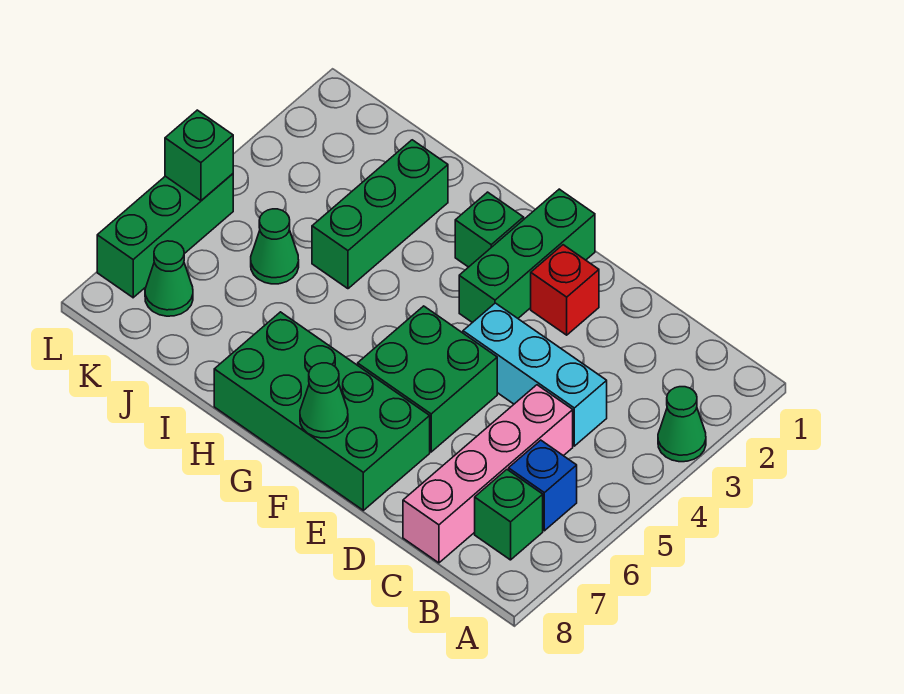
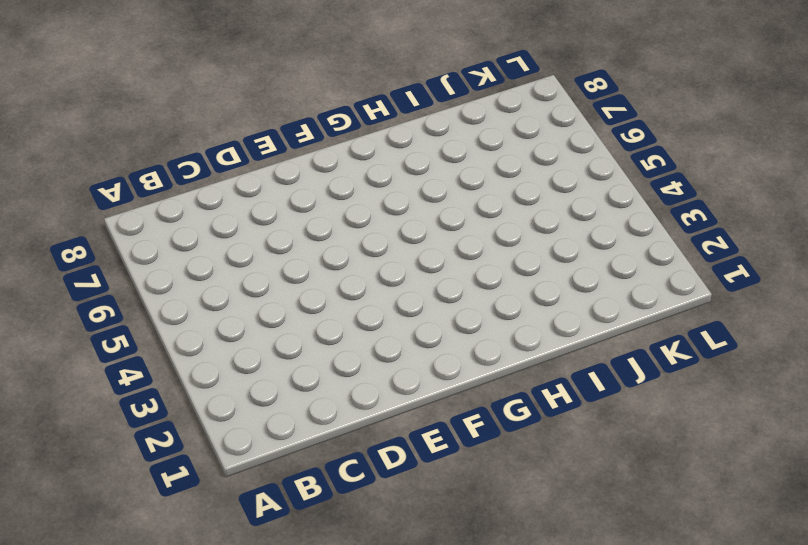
none -> green 1x1 cone [658,387,706,462]
none -> blue 1x1 brick [509,440,577,531]
none -> green 1x1 brick [475,470,543,560]

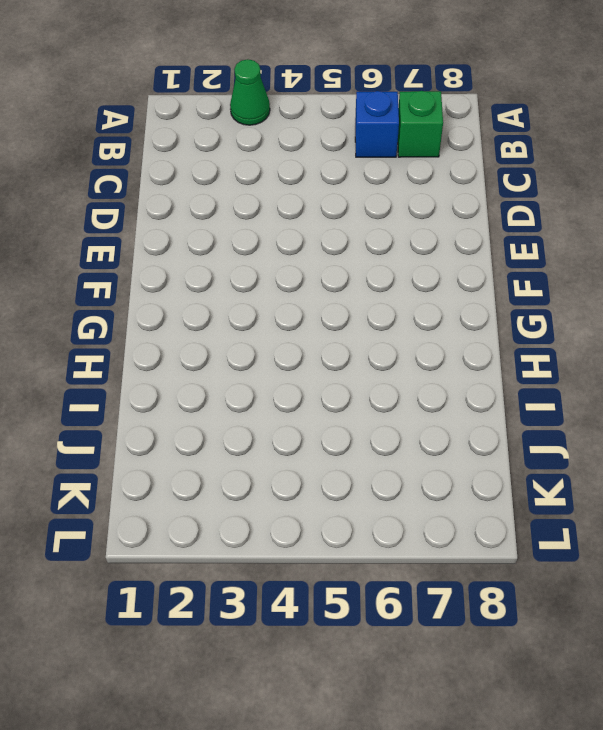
none -> cyan 1x3 brick [463,303,607,446]
none -> pink 1x4 brick [403,385,573,563]
none -> red 1x1 brick [531,245,599,335]

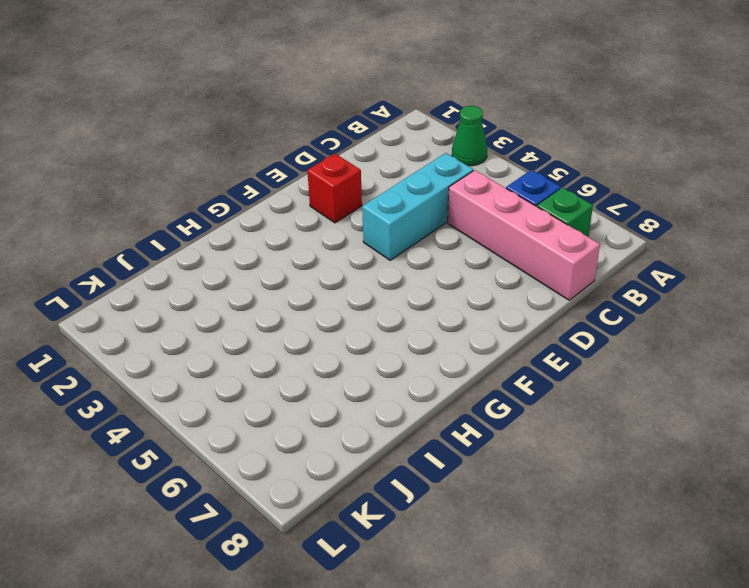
none -> green 2x2 brick [358,306,497,452]
none -> green 2x4 brick [214,312,430,510]
none -> green 1x3 brick [459,189,595,323]

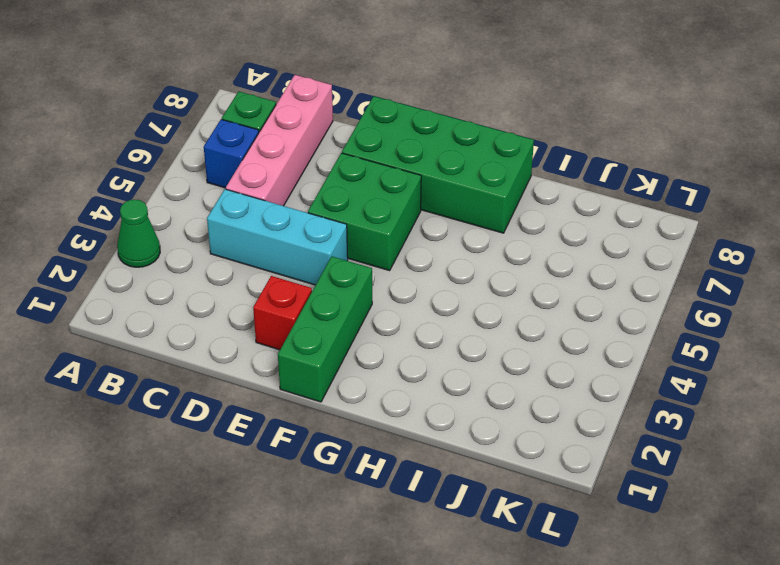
none -> green 1x1 brick [455,192,524,267]
none -> green 1x3 brick [312,140,448,289]
none -> green 1x1 cone [251,209,299,284]

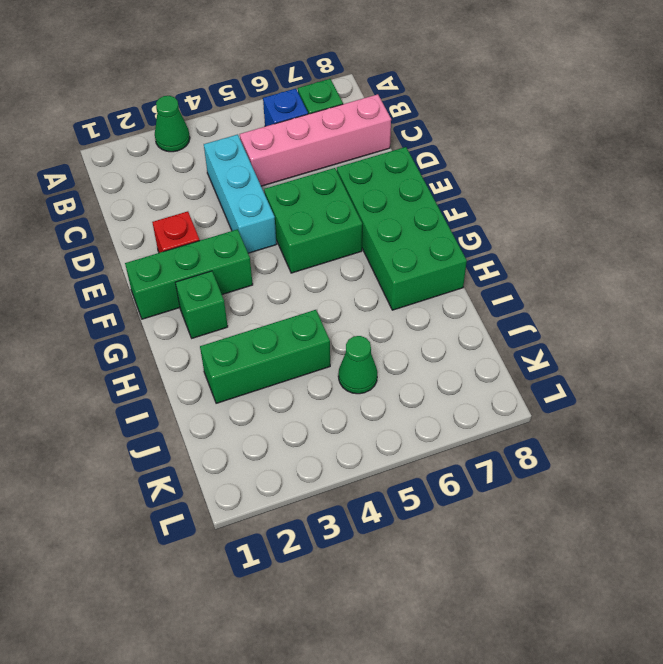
none -> green 1x1 cone [145,241,193,316]
none -> green 1x3 brick [97,174,233,298]
none -> green 1x1 cone [300,363,348,438]

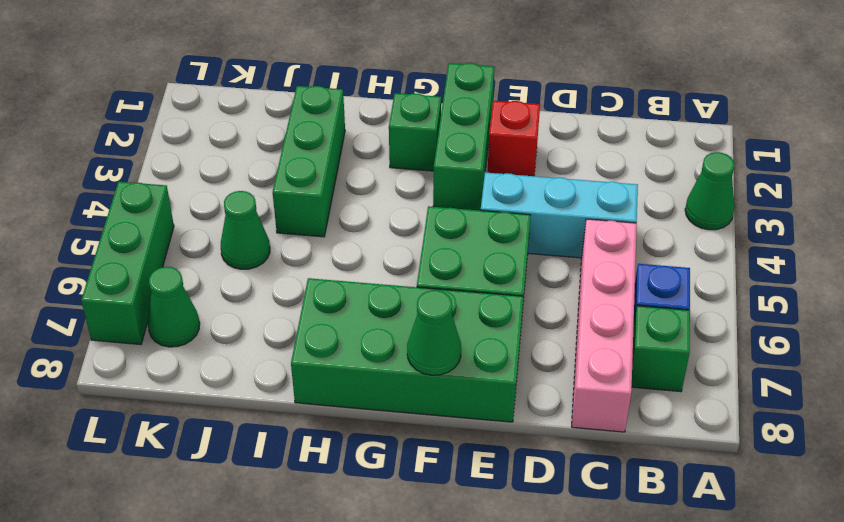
none -> green 1x1 brick [165,110,233,201]

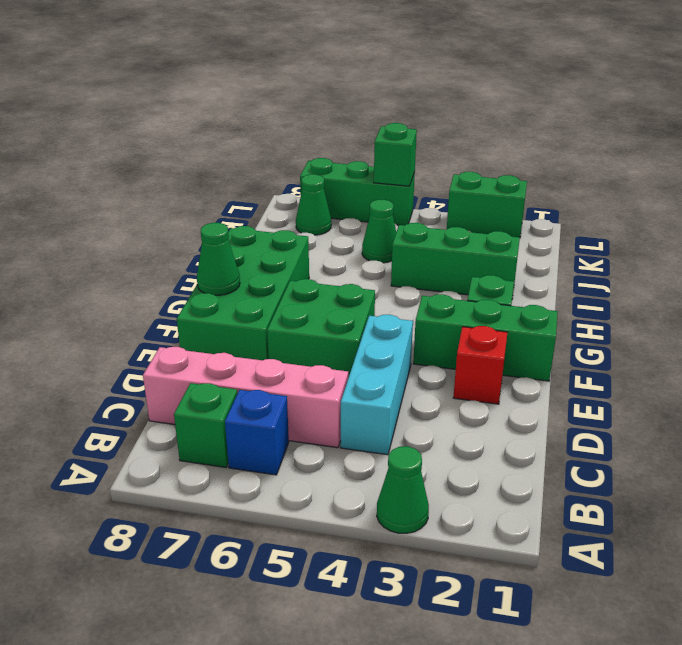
green 1x2 brick [447,172,527,237] -> none

